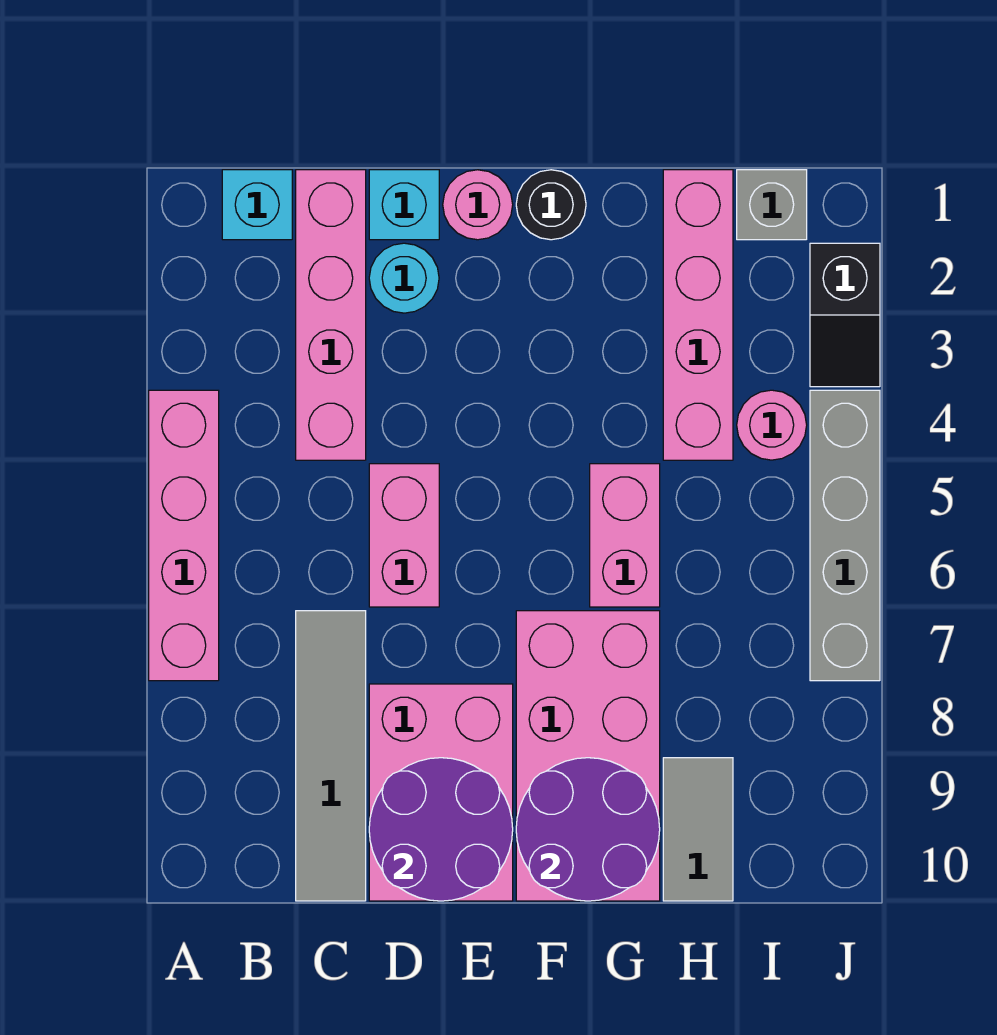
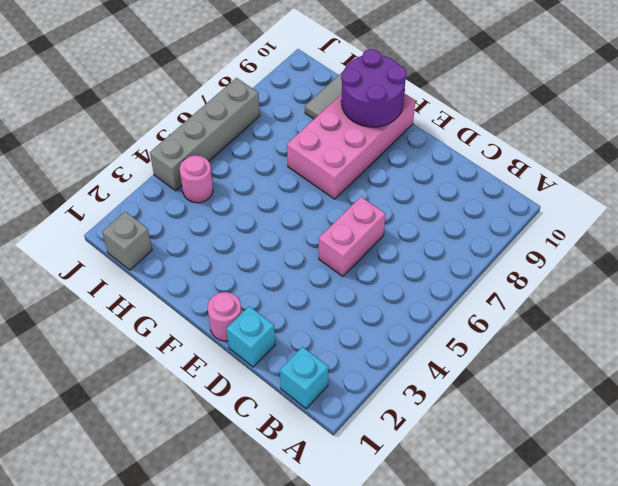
none -> pink 1x4 brick [149,390,219,681]
none -> pink 1x4 brick [296,170,366,460]
none -> grey 1x4 tile [296,611,366,901]

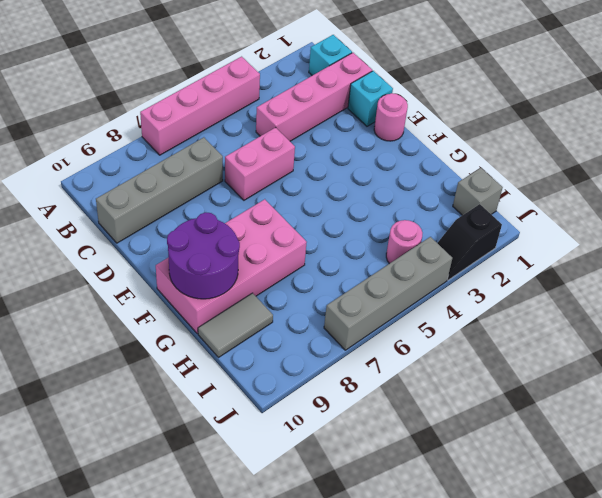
grey 1x4 brick [96,137,223,243] -> grey 1x4 tile [296,611,366,901]
none -> cyan 1x1 round brick [369,243,439,313]
none -> pink 2x3 brick [369,684,513,901]
none -> black 1x1 round brick [516,170,586,240]

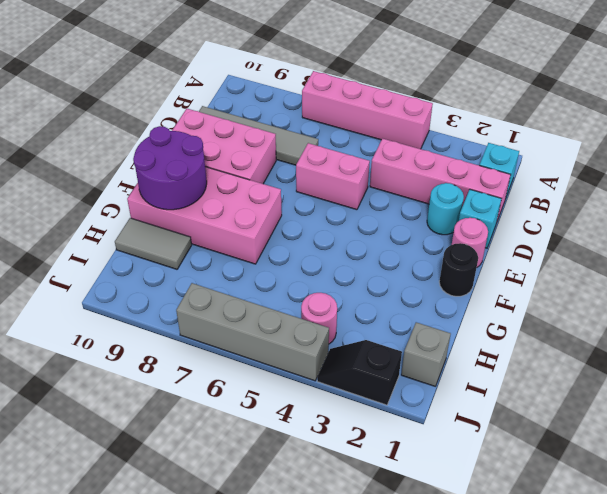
none -> pink 1x2 brick [590,464,660,607]
none -> pink 1x4 brick [663,170,733,460]
none -> purple 2x2 round brick [369,758,513,901]

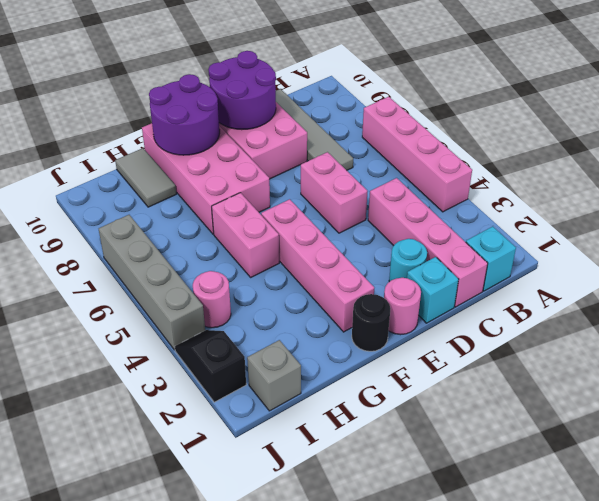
pink 1x4 brick [261,199,374,332] -> pink 1x4 brick moved to [663,170,733,460]

